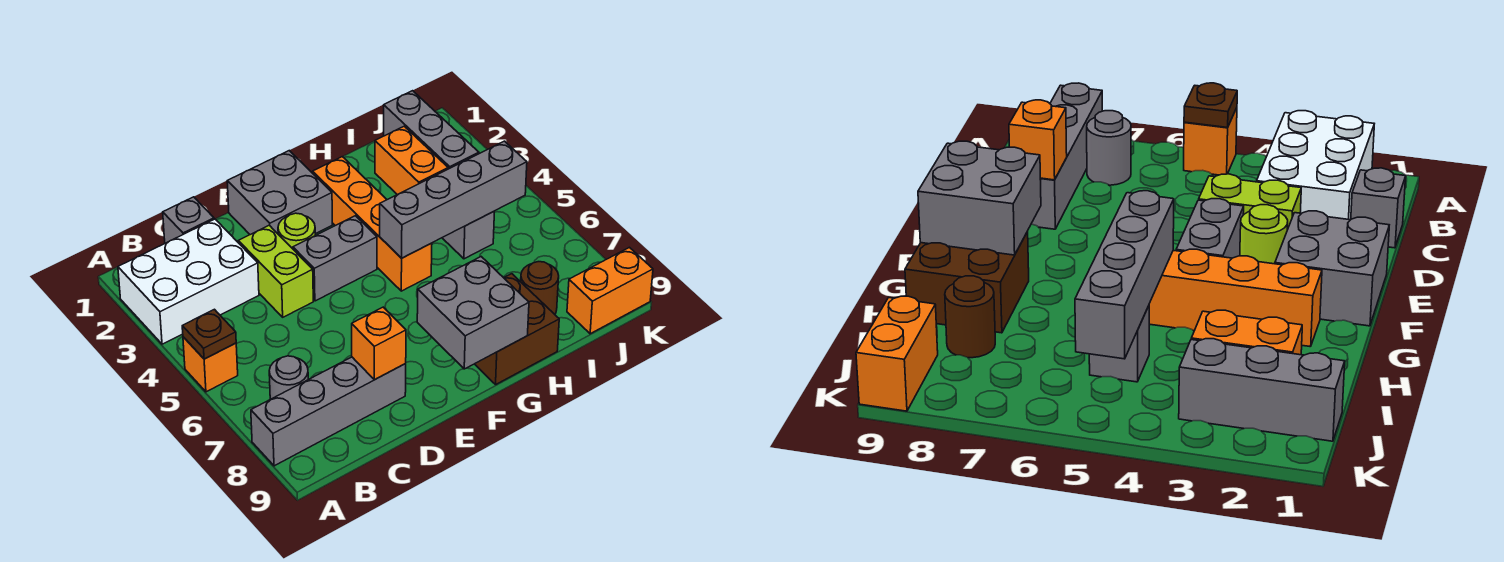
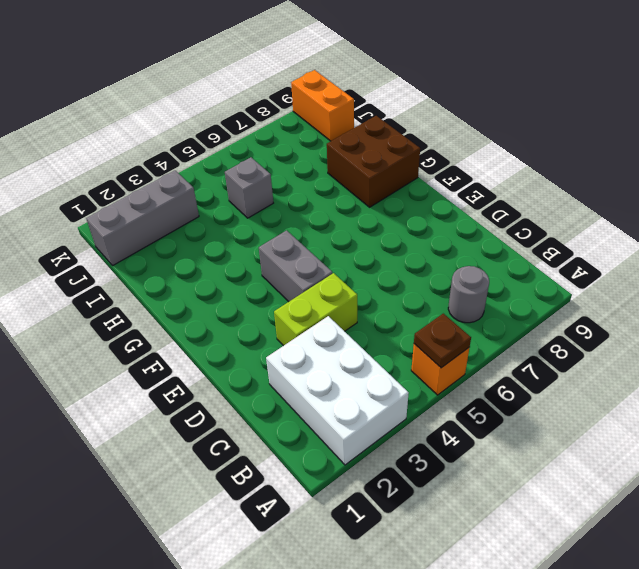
none -> grey 1x4 brick [251,357,406,466]
none -> grey 1x1 brick [163,197,214,243]
none -> grey 2x2 brick [227,151,332,235]

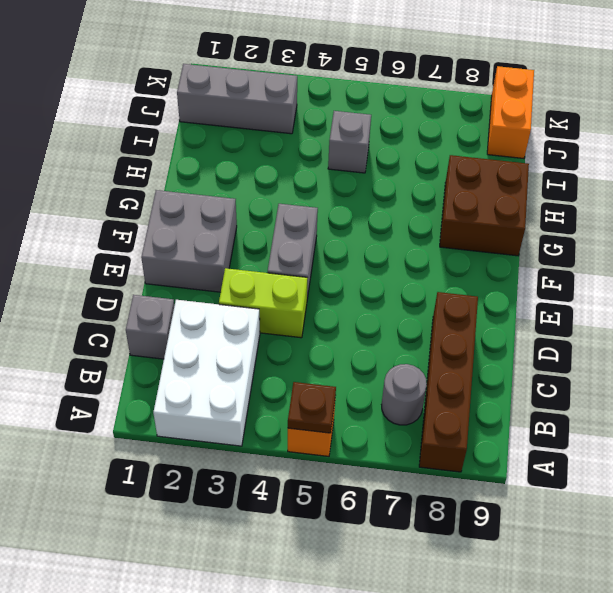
brown 1x4 brick [419,292,478,472] -> grey 1x4 brick [251,357,406,466]
none -> lime 1x1 round brick [278,213,315,249]
none -> orange 1x4 brick [313,157,432,291]
none -> orange 1x2 brick [375,126,448,195]

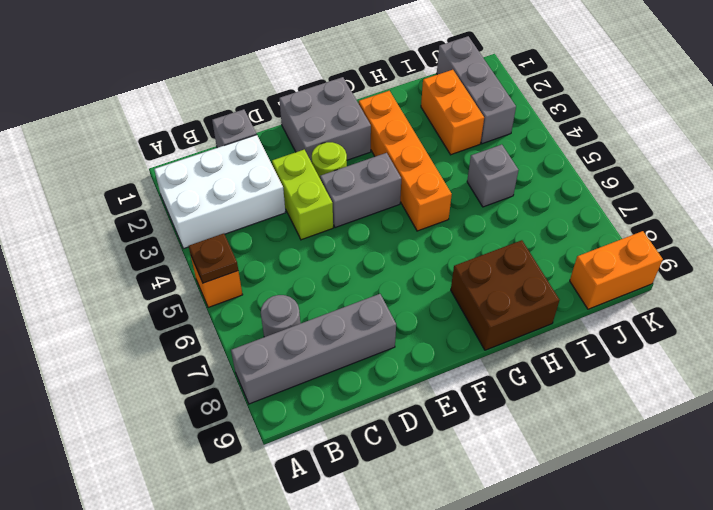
none -> brown 1x1 round brick [521,262,559,314]
none -> orange 1x1 brick [352,307,406,380]
none -> grey 2x2 brick [417,257,529,369]

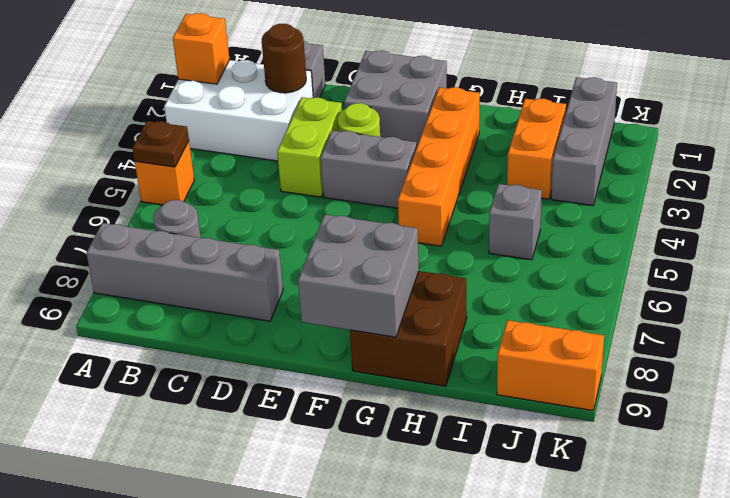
orange 1x1 brick [173,13,230,84] -> orange 1x1 brick moved to [352,307,406,380]
brown 1x1 round brick [262,24,306,93] -> brown 1x1 round brick moved to [521,262,559,314]
none -> grey 1x4 brick [380,141,527,258]

